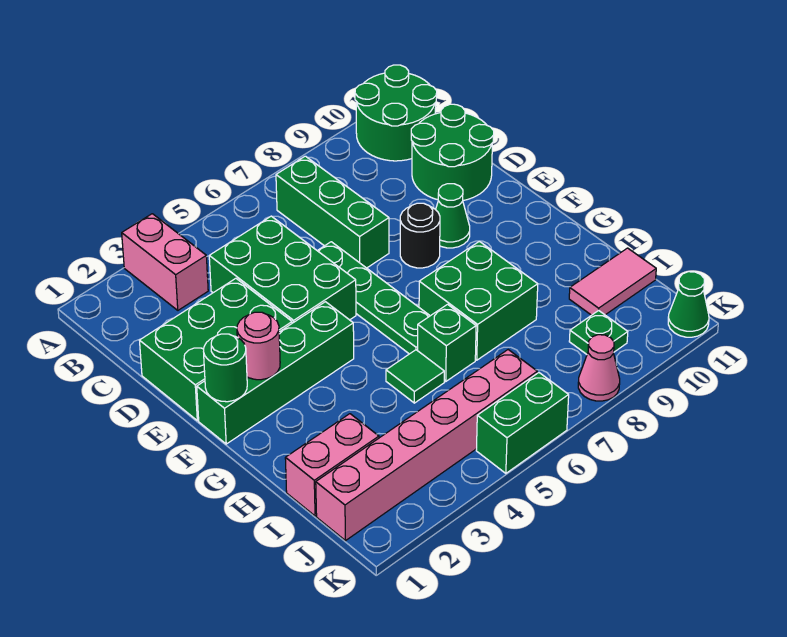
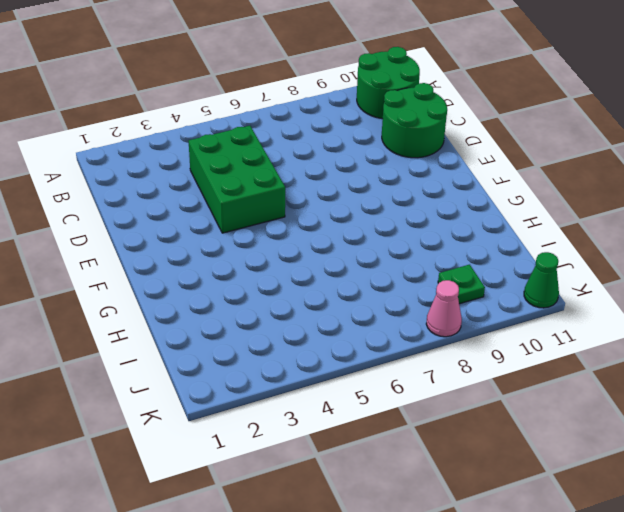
none -> pink 1x2 brick [122,214,208,310]
none -> green 1x3 brick [276,156,389,268]
none -> green 2x3 brick [139,278,292,421]

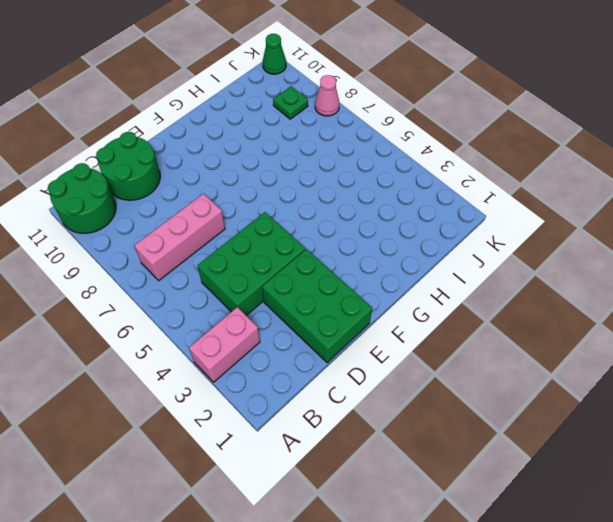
pink 1x3 brick [134,194,225,281] -> green 1x3 brick [276,156,389,268]
none -> green 1x4 plate [317,242,430,354]
none -> black 1x1 round brick [400,203,440,268]
none -> green 1x1 cone [436,184,470,248]

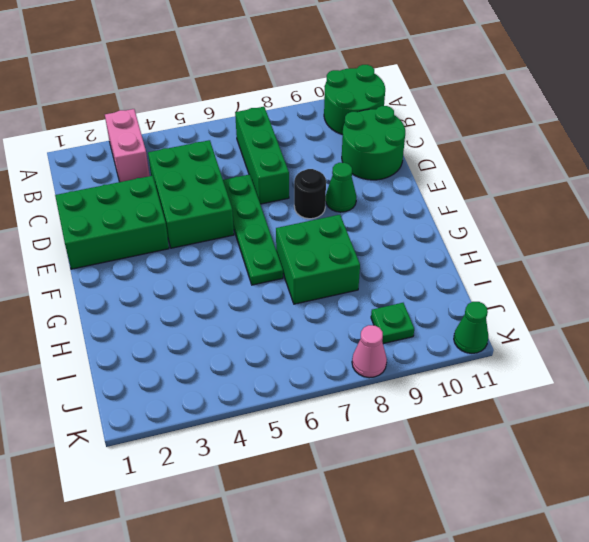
none -> green 1x4 brick [197,302,354,444]
none -> green 1x1 tile [386,350,444,403]
none -> green 1x1 brick [418,304,476,381]

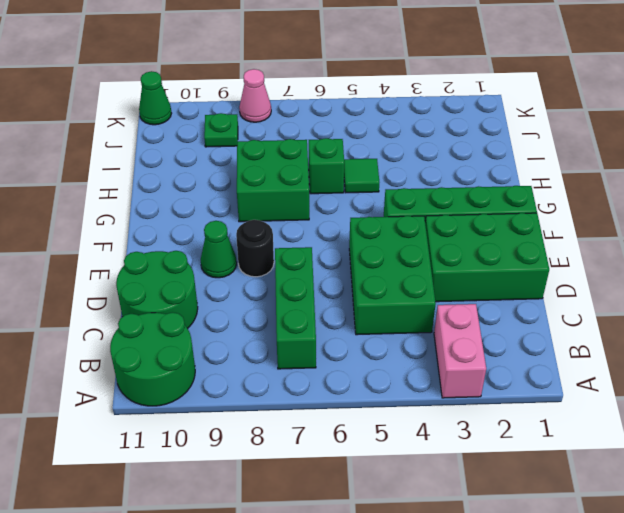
none -> green 1x4 plate [317,242,430,354]
none -> pink 1x2 brick [285,414,379,516]
none -> pink 1x2 tile [569,248,656,315]

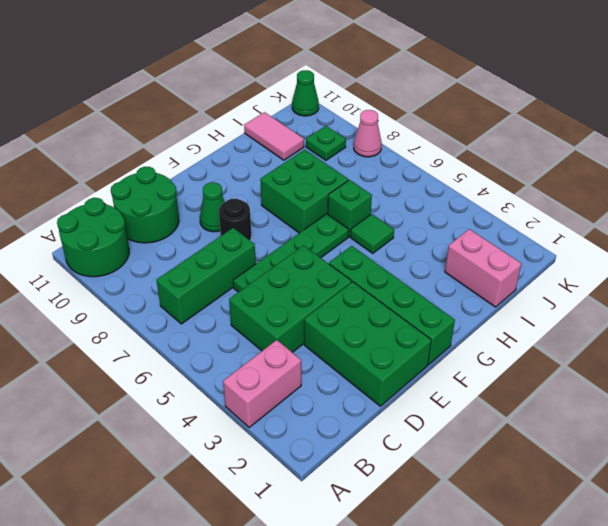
none -> pink 1x6 brick [316,350,537,541]
none -> green 1x2 brick [476,373,569,473]
none -> green 1x1 round brick [204,334,247,402]

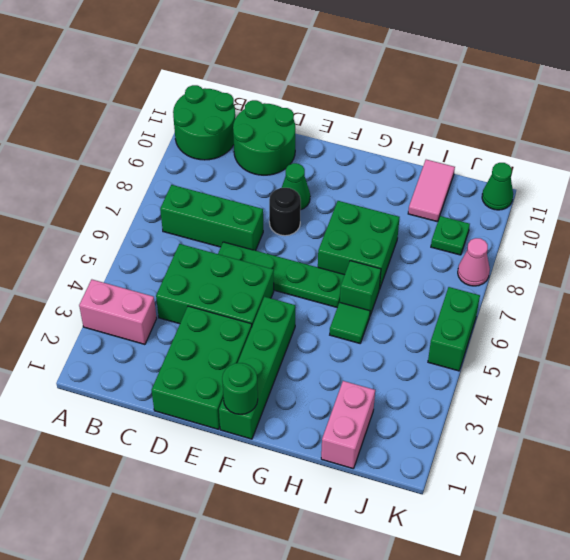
none -> pink 1x6 brick [316,350,537,541]
none -> pink 1x1 round brick [237,312,280,380]

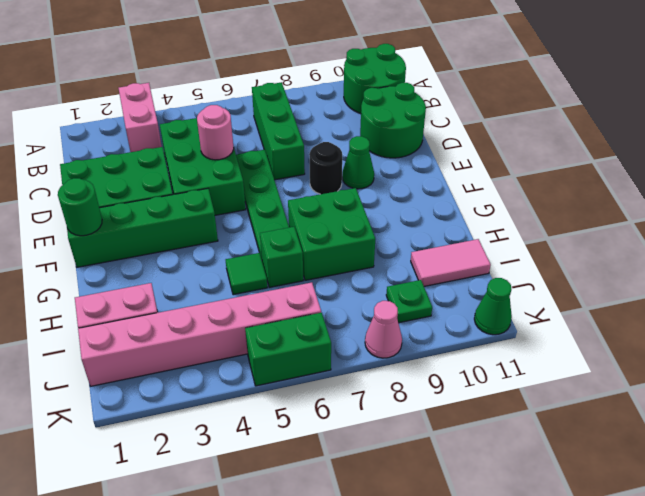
pink 1x1 round brick [197,105,234,160] -> pink 1x1 round brick moved to [237,312,280,380]

